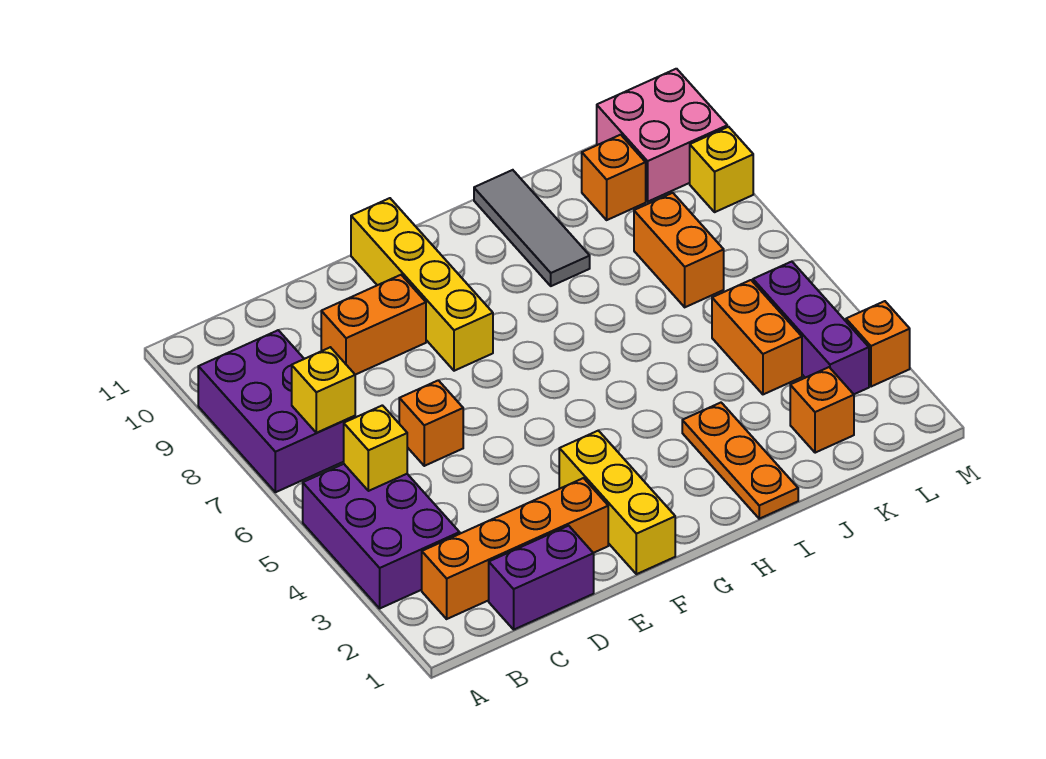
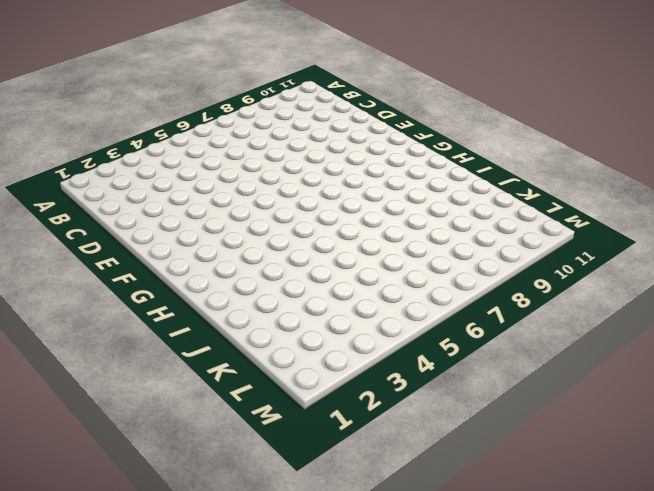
none -> purple 2x3 brick [303,464,460,608]
none -> purple 2x3 brick [198,330,355,492]
none -> orange 1x4 brick [422,478,608,619]

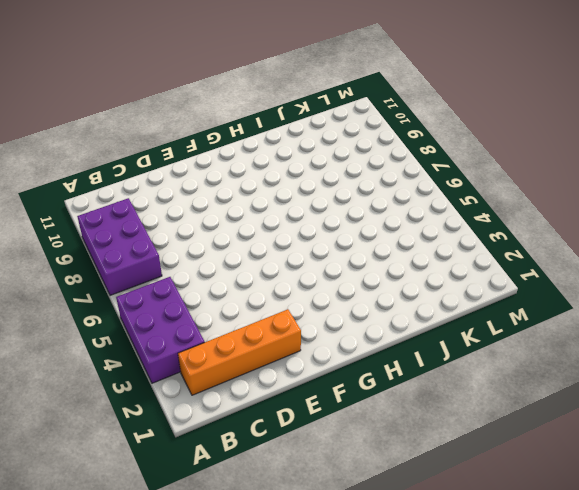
none -> purple 1x2 brick [489,526,594,629]
none -> orange 1x1 brick [399,380,463,466]
none -> orange 1x2 brick [321,275,426,375]

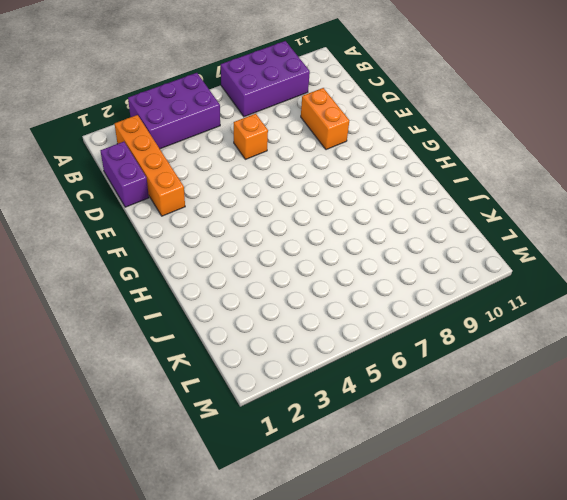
none -> yellow 1x3 brick [559,431,675,574]
none -> yellow 1x4 brick [351,198,493,371]
none -> orange 1x3 plate [682,403,798,519]

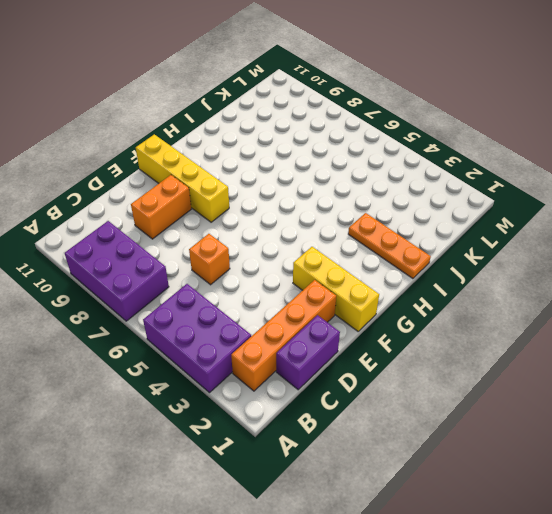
none -> grey 1x3 tile [474,170,590,286]
none -> orange 1x1 brick [790,367,854,453]
none -> orange 1x2 brick [712,280,802,394]

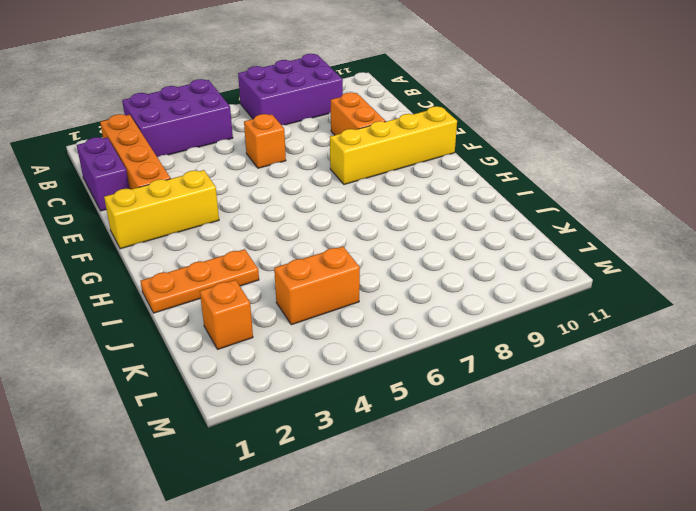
none -> grey 1x3 tile [474,170,590,286]
none -> orange 1x2 brick [634,193,724,307]
none -> orange 1x1 brick [582,135,646,220]

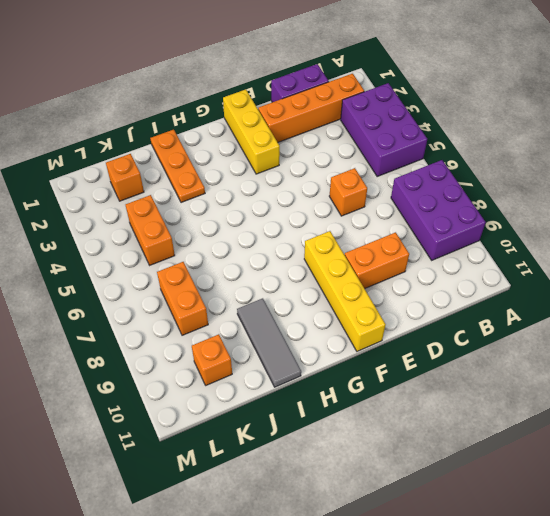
none -> purple 1x3 brick [753,262,869,394]
none -> pink 2x2 brick [597,69,727,202]
none -> orange 1x1 brick [846,301,910,387]

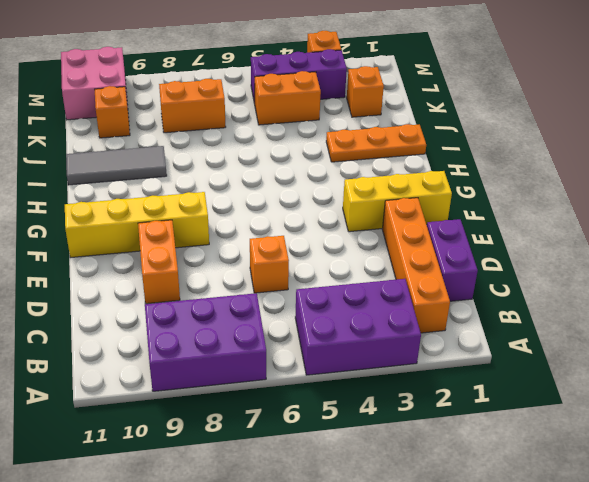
none -> yellow 1x1 brick [690,127,753,212]
none -> yellow 1x1 brick [344,405,407,491]
none -> yellow 1x1 brick [292,347,355,433]

